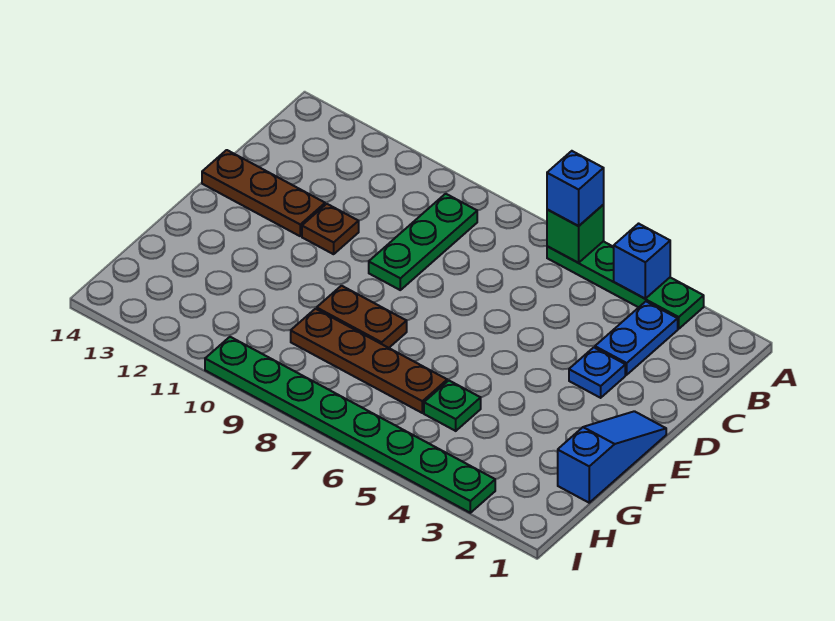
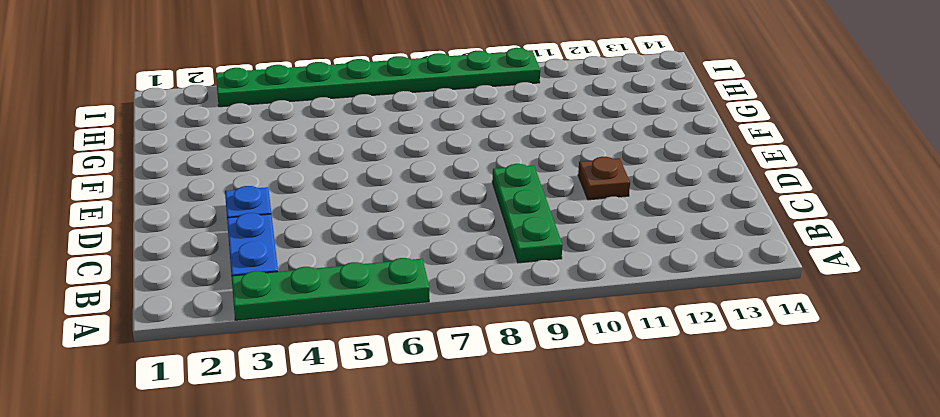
none -> brown 1x3 plate [202,150,325,236]
none -> blue 1x3 slope [558,411,666,503]
none -> brown 1x2 plate [317,286,407,348]

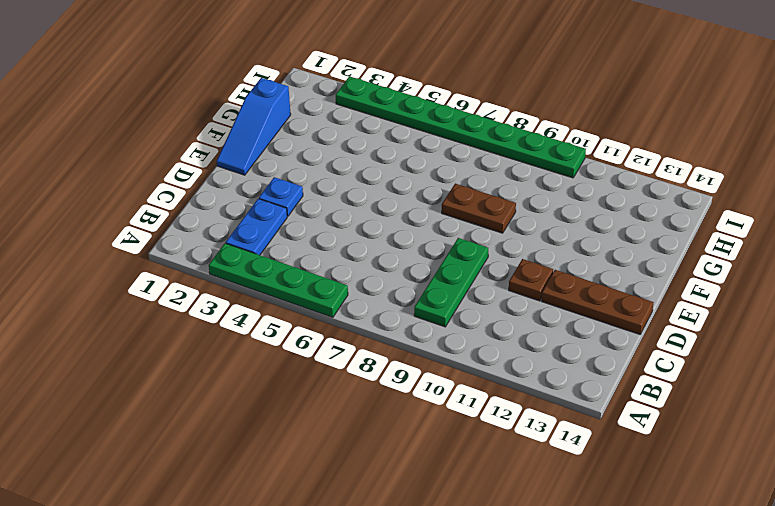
none -> green 1x1 plate [424,381,481,431]
none -> brown 1x4 plate [291,309,447,413]
none -> blue 1x1 brick [614,224,670,299]

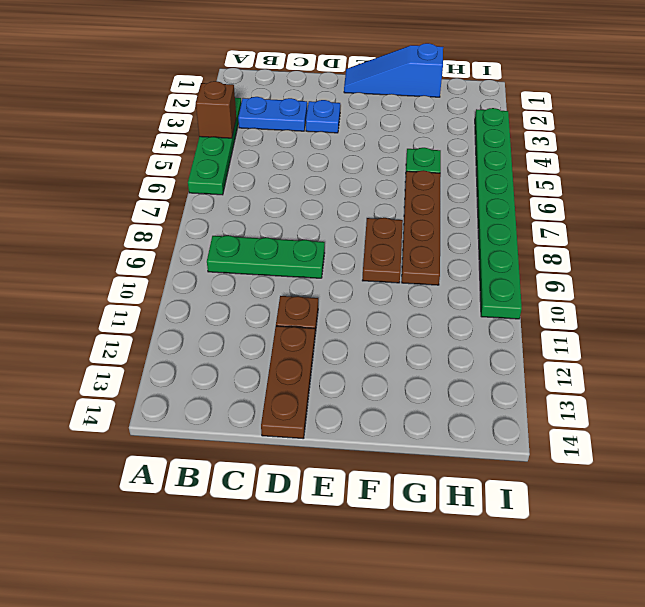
brown 1x1 brick [196,81,236,138] -> blue 1x1 brick [614,224,670,299]
none -> green 1x1 brick [547,205,604,263]
none -> blue 1x1 brick [547,151,604,226]

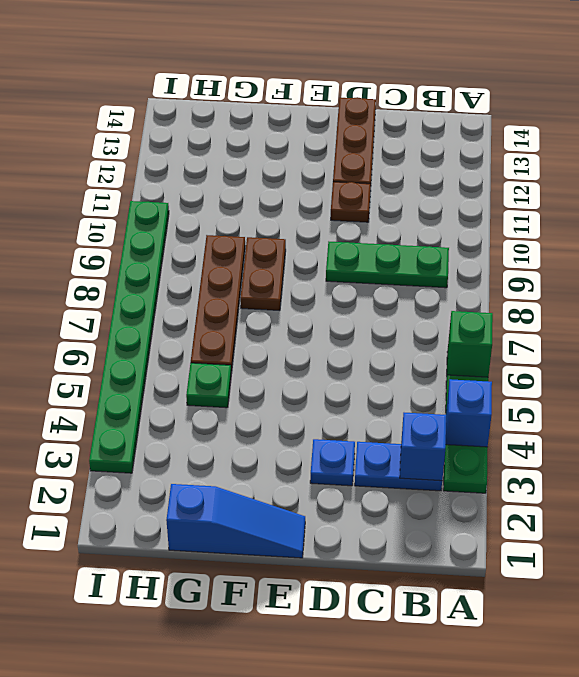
blue 1x1 brick [400,413,446,481] -> blue 1x1 brick moved to [547,151,604,226]

